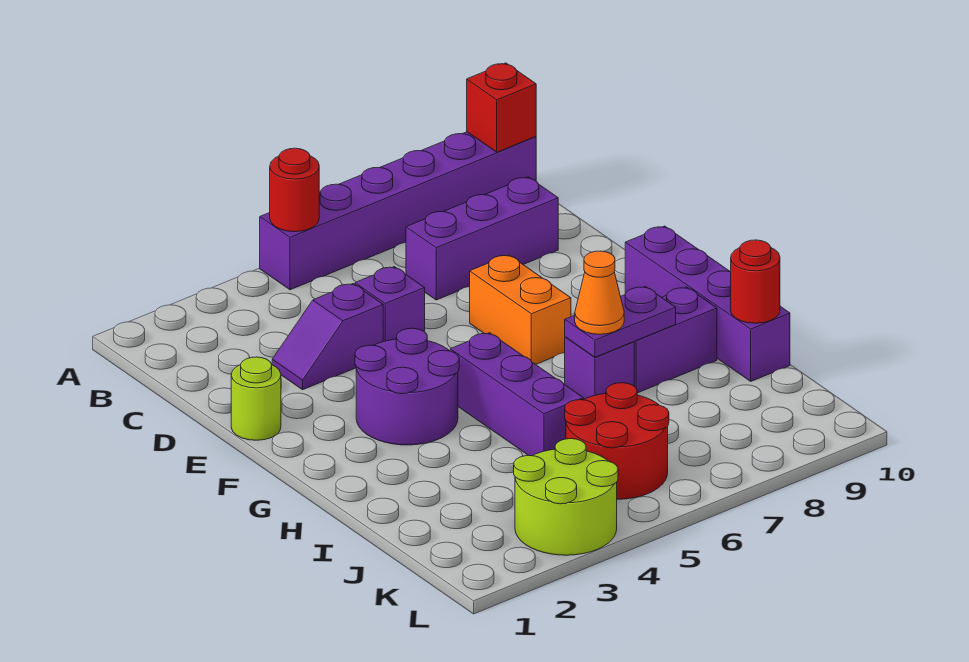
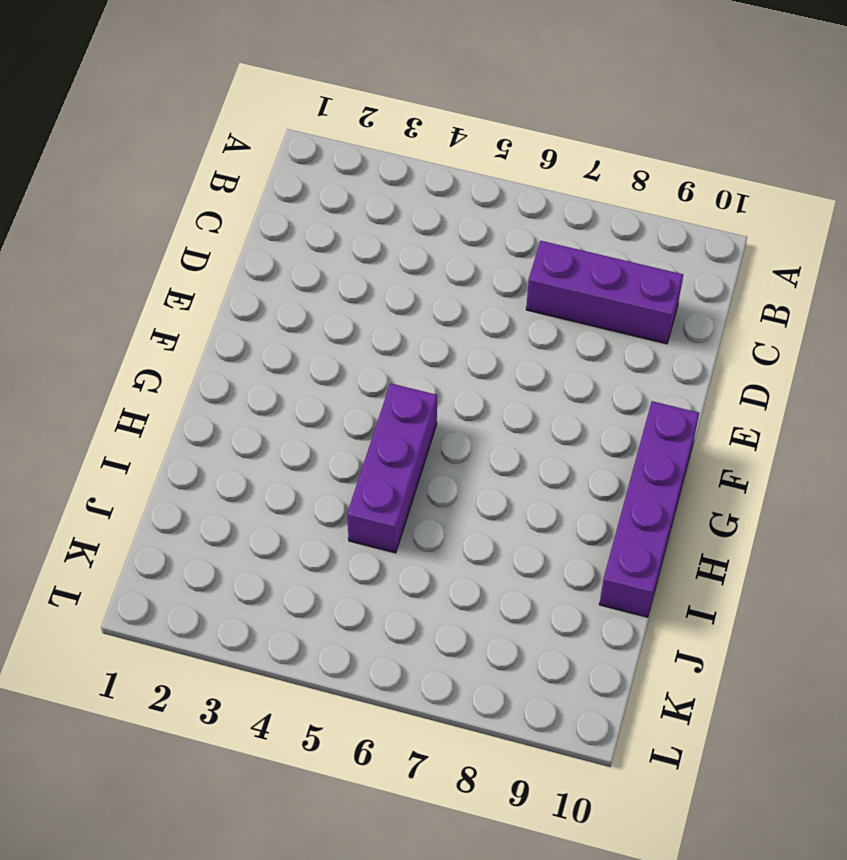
none -> purple 1x6 brick [260,132,536,290]
none -> purple 1x2 slope [272,284,383,390]
none -> purple 1x1 brick [355,267,425,341]

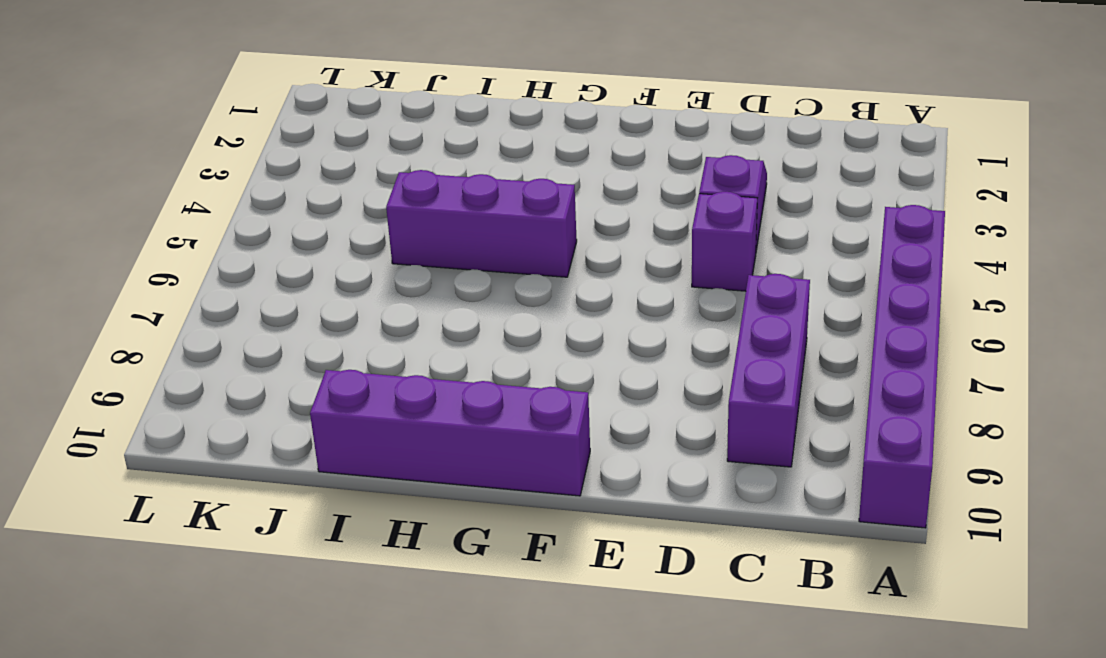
none -> lime 1x1 round brick [231,357,281,440]
none -> orange 1x2 brick [470,255,571,364]
none -> purple 2x2 round brick [355,328,459,445]

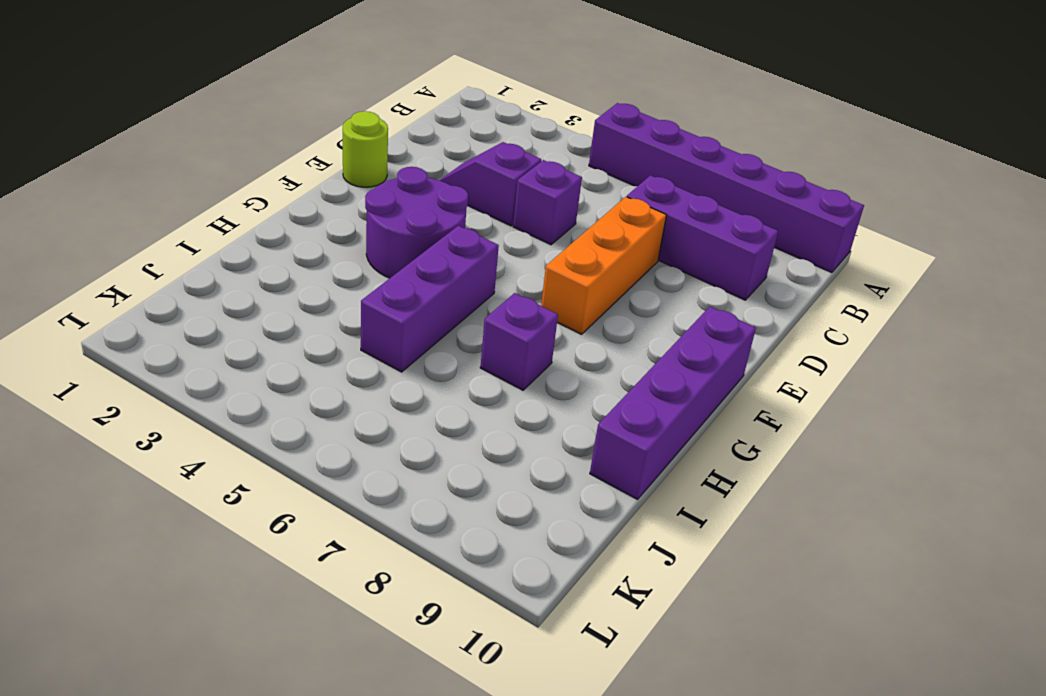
orange 1x3 brick [541,197,666,334] -> orange 1x2 brick [470,255,571,364]
none -> purple 1x2 brick [634,287,717,393]
none -> red 2x2 round brick [565,383,669,499]
none -> lime 2x2 round brick [514,439,618,555]

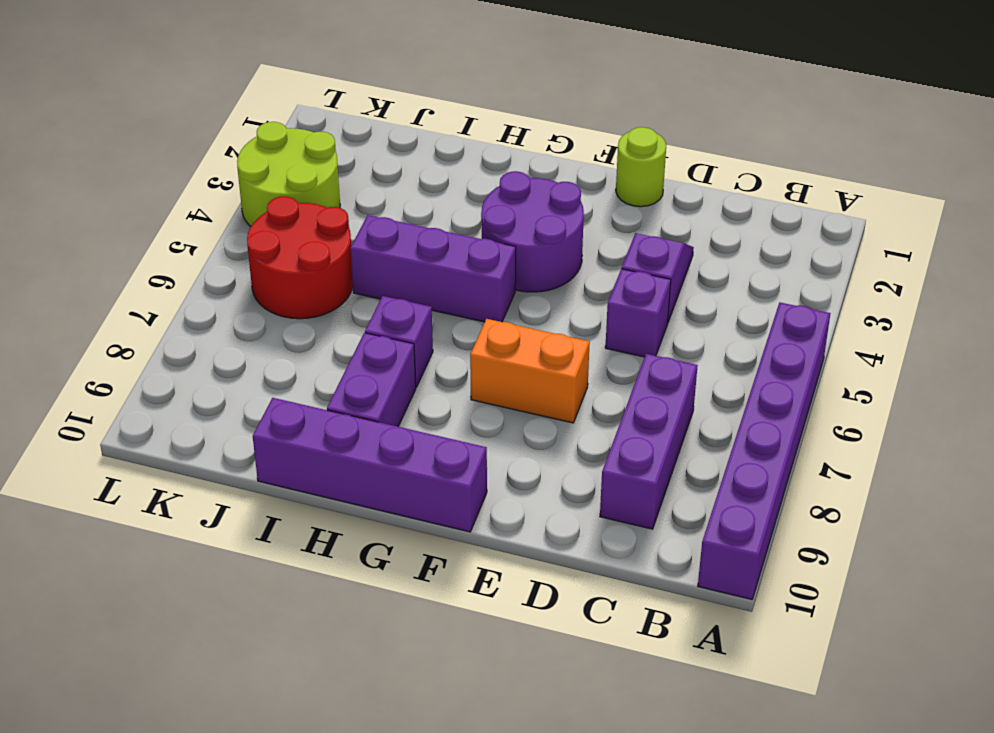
none -> red 1x1 round brick [270,148,319,232]
none -> red 1x1 brick [467,63,536,152]
none -> purple 1x2 plate [565,286,676,357]

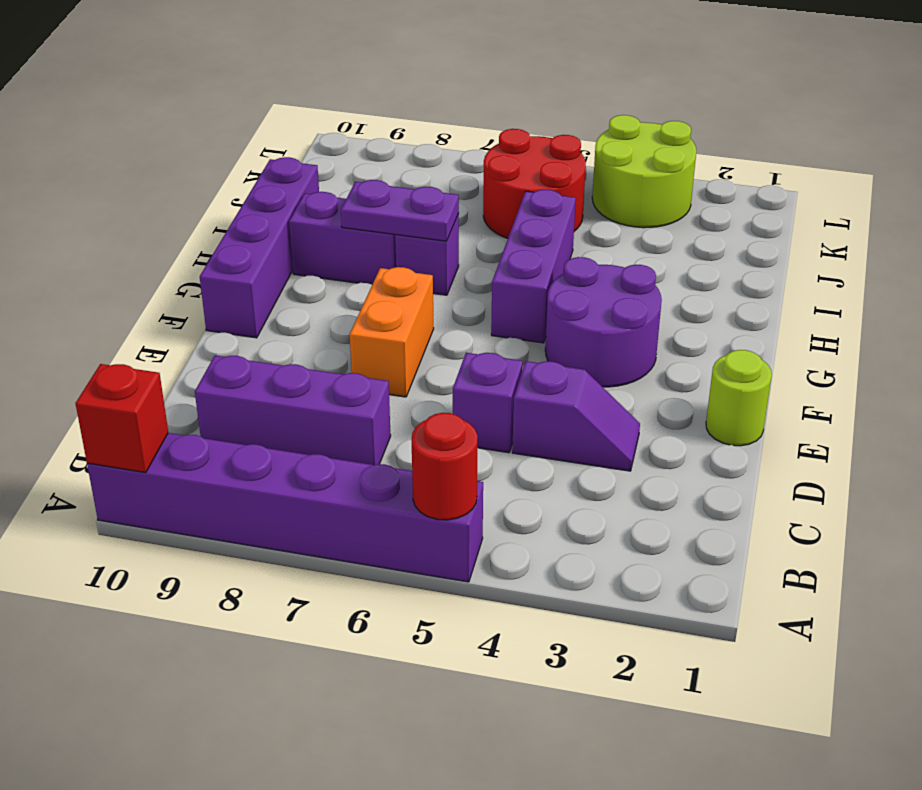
none -> red 1x1 round brick [731,240,780,323]
none -> orange 1x1 cone [575,251,624,334]

